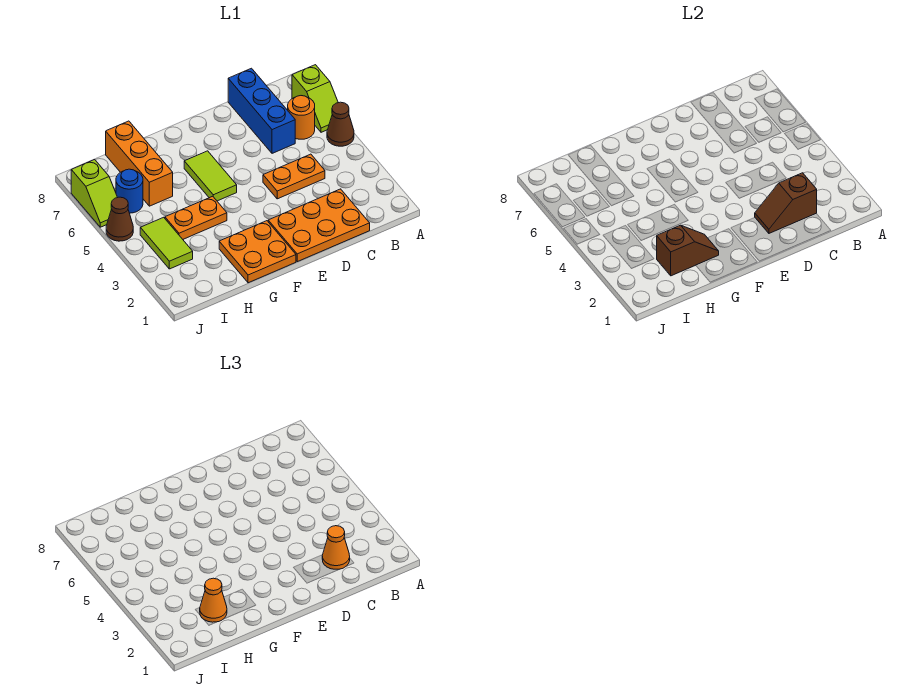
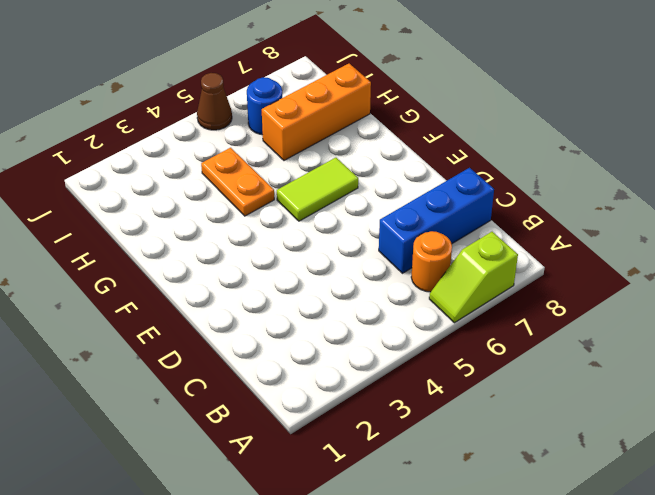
none -> brown 1x1 cone [327,102,354,146]
none -> orange 2x3 plate [268,189,370,262]
none -> orange 1x2 plate [263,154,325,199]

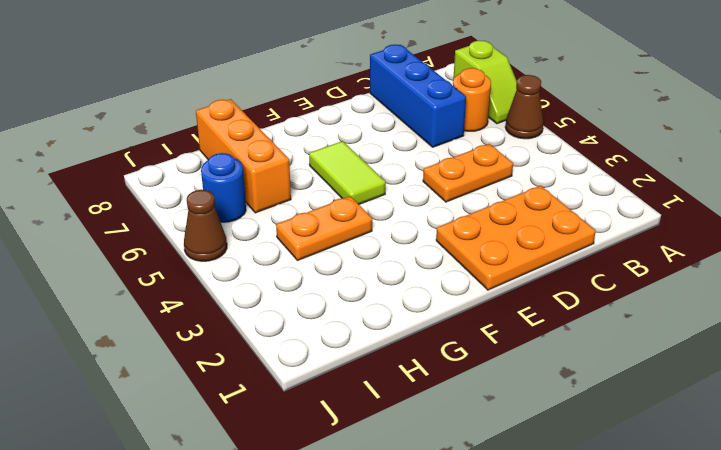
none -> orange 2x2 plate [219,221,296,283]
none -> lime 1x2 tile [140,217,193,269]
none -> lime 1x2 slope [71,160,118,227]

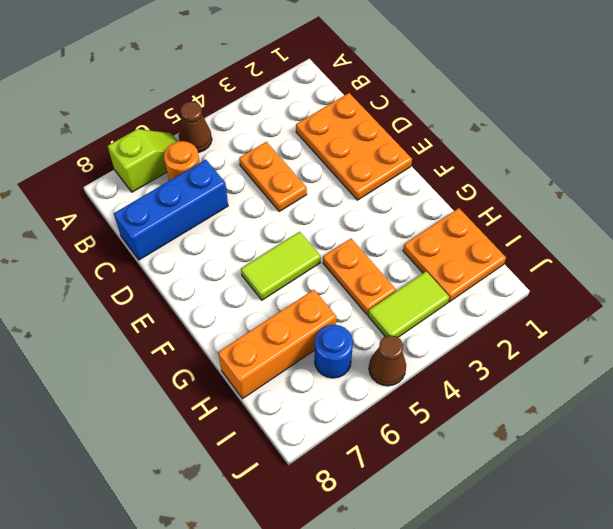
orange 2x2 plate [403,208,506,302] -> orange 2x2 plate moved to [219,221,296,283]
none -> lime 1x2 slope [71,160,118,227]
none -> brown 1x2 slope [755,173,817,233]
none -> brown 1x2 slope [657,225,719,276]

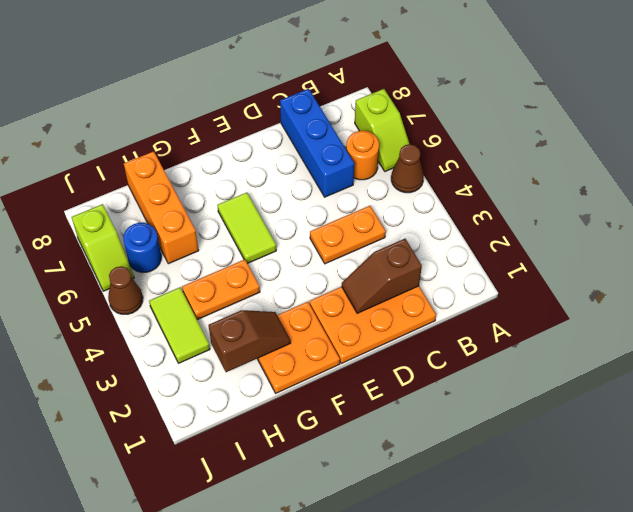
none -> orange 1x1 cone [322,526,350,569]
none -> orange 1x1 cone [200,578,227,622]

